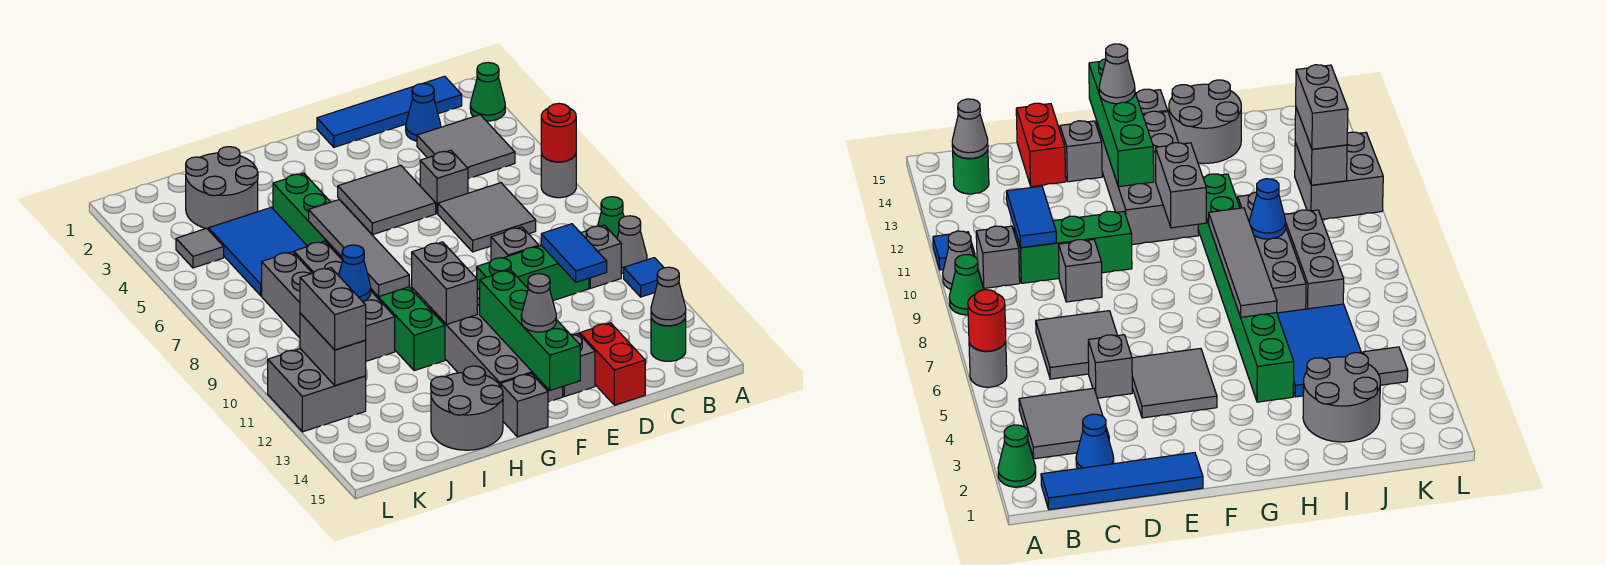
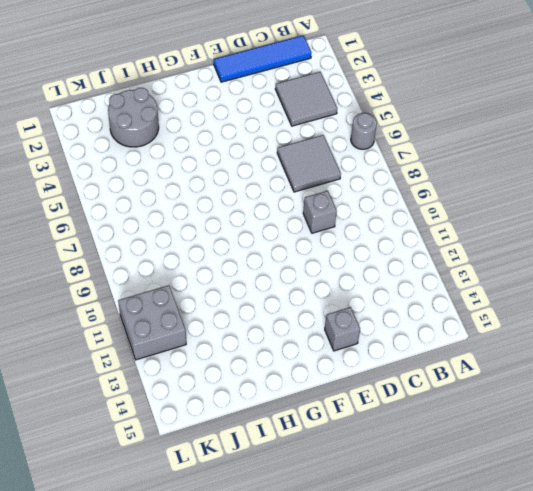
none -> green 1x1 cone [470,63,505,121]
none -> green 1x1 cone [598,197,624,238]
none -> grey 1x1 cone [617,216,647,274]
none -> blue 1x1 tile [624,258,664,297]

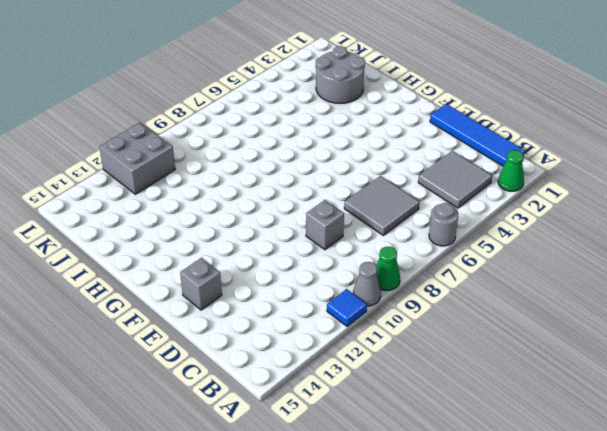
none -> grey 1x1 brick [581,225,621,288]
none -> green 1x1 round brick [651,318,686,361]
none -> blue 1x1 cone [406,83,441,141]
none -> green 1x3 brick [477,245,589,301]

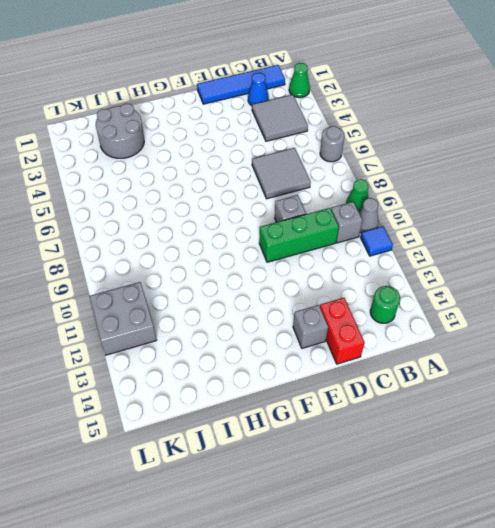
none -> grey 1x1 brick [420,150,468,214]
none -> grey 2x2 tile [338,165,436,235]
none -> grey 2x4 brick [430,289,563,402]
none -> grey 1x1 brick [500,374,548,437]

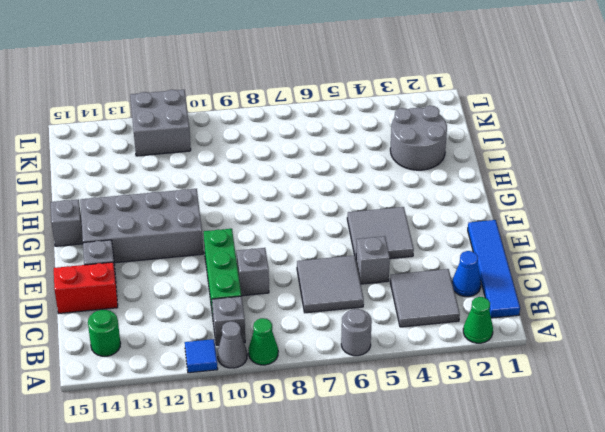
none -> green 1x8 brick [273,173,445,371]
none -> grey 2x2 round brick [431,366,503,450]
none -> blue 2x3 tile [208,207,308,296]
none -> grey 1x4 brick [294,241,395,361]

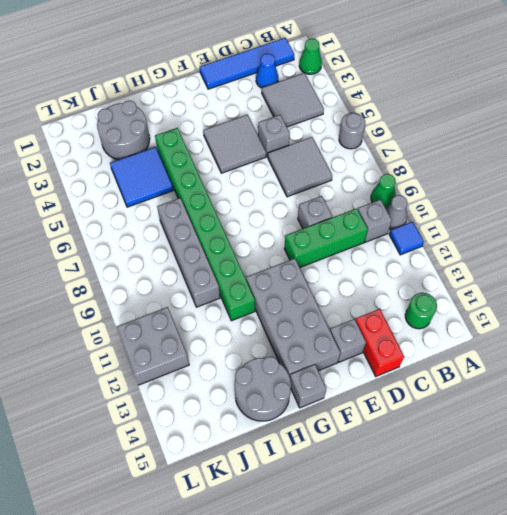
blue 2x2 tile [110,147,173,207] -> blue 2x3 tile [208,207,308,296]
none -> grey 1x3 brick [262,252,312,338]
none -> grey 1x1 tile [176,228,224,268]
none -> red 1x1 round brick [541,104,576,162]
none -> grey 1x1 cone [651,267,686,326]

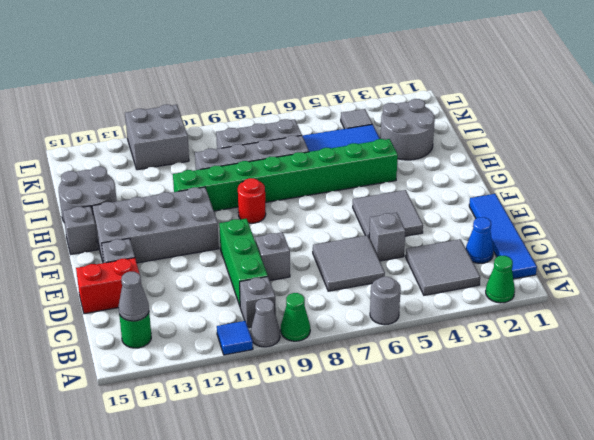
red 1x1 round brick [238,178,266,223] -> red 1x1 round brick moved to [541,104,576,162]
none -> blue 1x2 tile [541,224,607,282]
none -> green 1x4 brick [480,270,580,390]
none -> grey 1x2 brick [412,242,477,324]
none -> grey 1x4 tile [309,200,409,297]

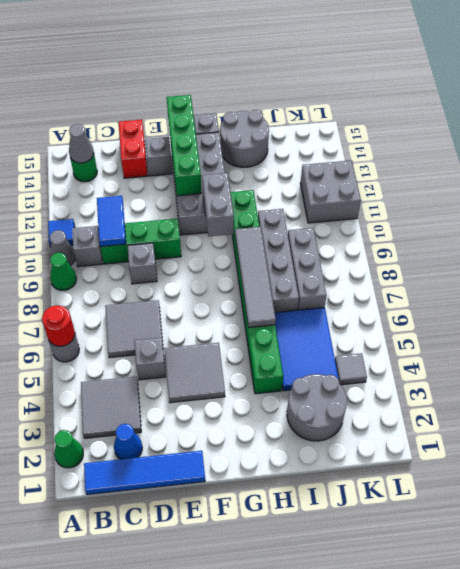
none -> blue 1x1 cone [339,245,371,302]
none -> grey 1x2 brick [300,313,366,386]
none -> grey 1x1 cone [521,274,556,332]
none -> grey 1x2 brick [300,268,366,350]

